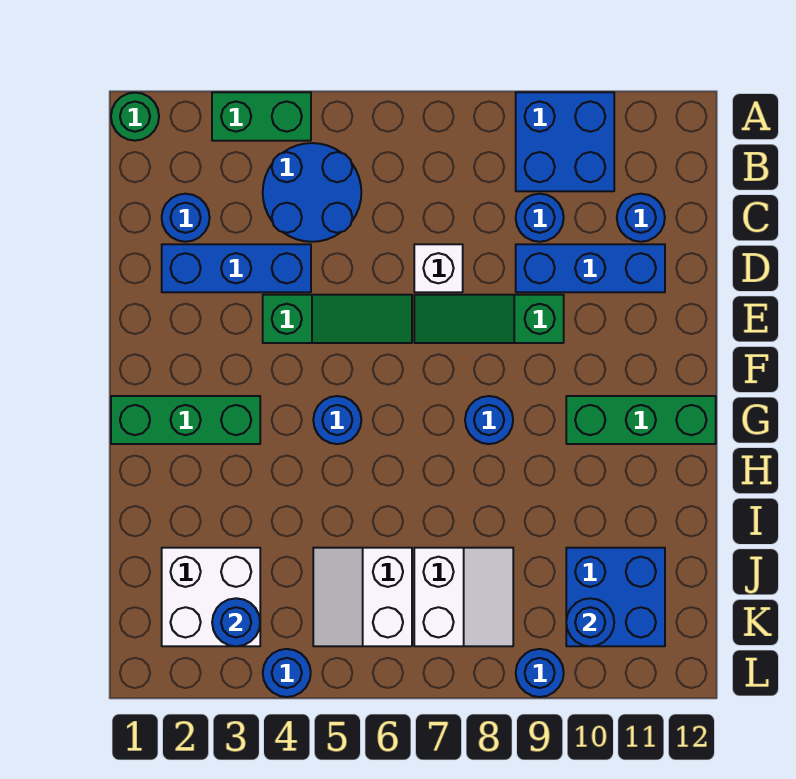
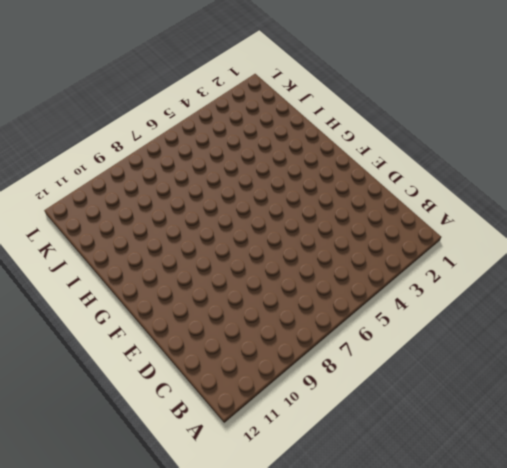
none -> green 1x1 round brick [111,93,159,141]
none -> green 1x2 brick [212,92,311,141]
none -> blue 2x2 brick [516,92,614,191]

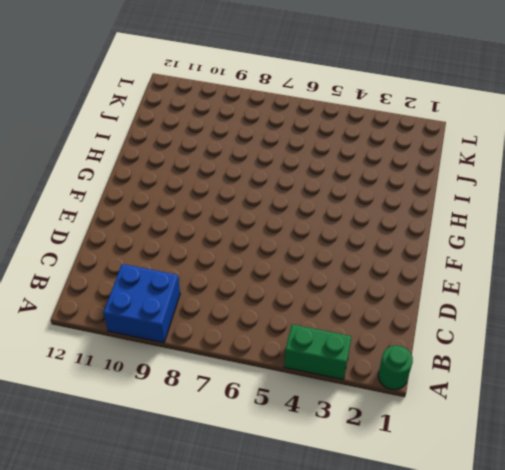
none -> blue 2x2 round brick [263,143,361,242]
none -> blue 1x1 round brick [162,194,210,242]
none -> blue 1x1 round brick [516,194,564,242]

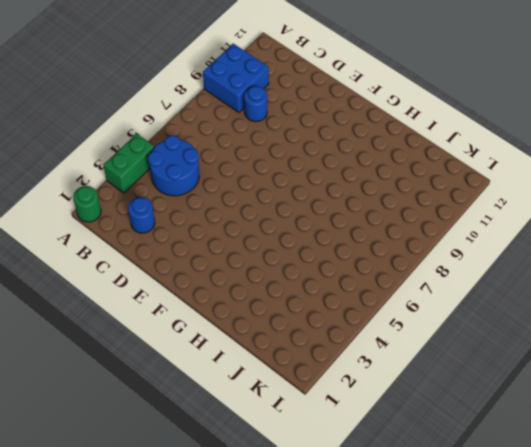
none -> blue 1x1 round brick [617,194,665,242]
none -> blue 1x3 brick [162,244,311,292]
none -> white 1x1 brick [414,244,463,292]

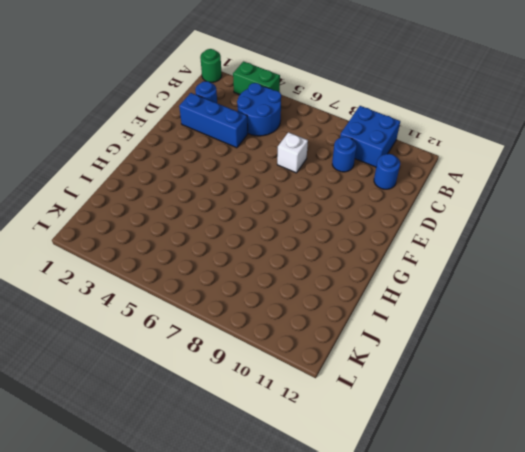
none -> blue 1x3 brick [516,244,665,292]
none -> green 1x3 slope [263,295,412,343]
none -> green 1x3 slope [414,295,564,343]

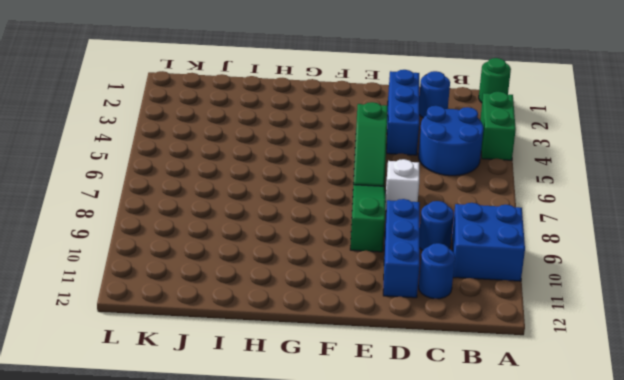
none -> green 1x3 brick [111,396,260,444]
none -> blue 1x1 round brick [313,396,361,444]
none -> blue 1x1 round brick [465,396,513,444]

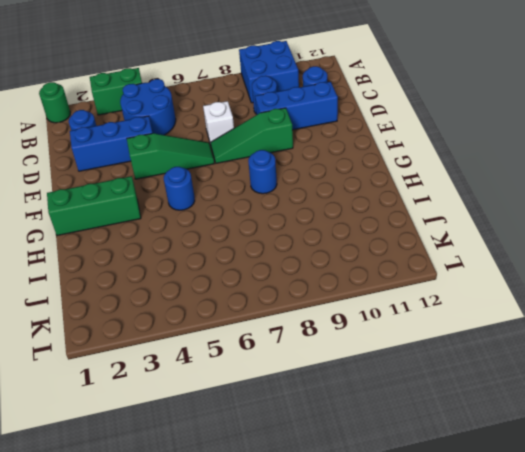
none -> green 1x3 brick [566,396,716,444]
none -> white 2x2 brick [162,548,260,646]
none -> white 2x2 slope [313,548,412,646]

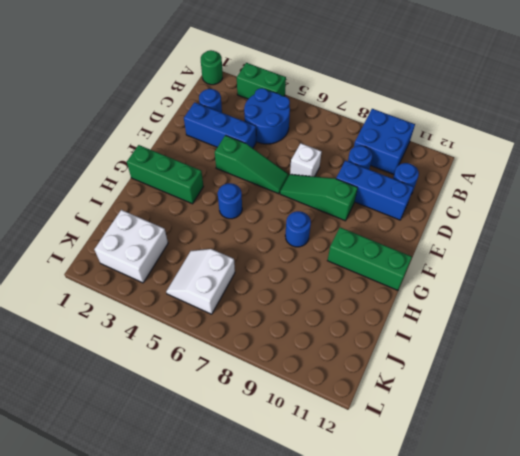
none -> white 2x2 slope [414,548,513,646]
none -> blue 2x2 brick [566,548,665,646]
none -> blue 1x1 round brick [263,649,311,697]

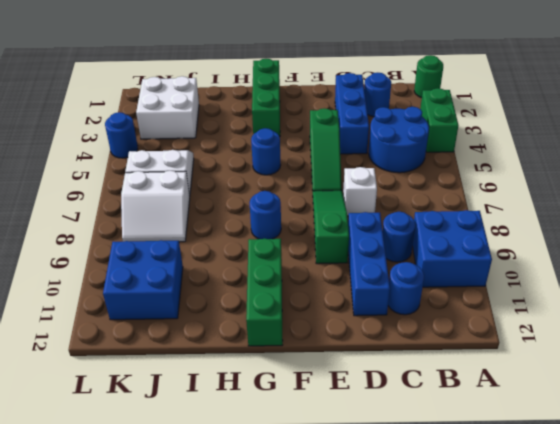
none -> blue 1x1 round brick [516,649,564,697]
none -> blue 1x1 round brick [212,598,260,646]
none -> blue 1x1 round brick [566,598,614,646]

